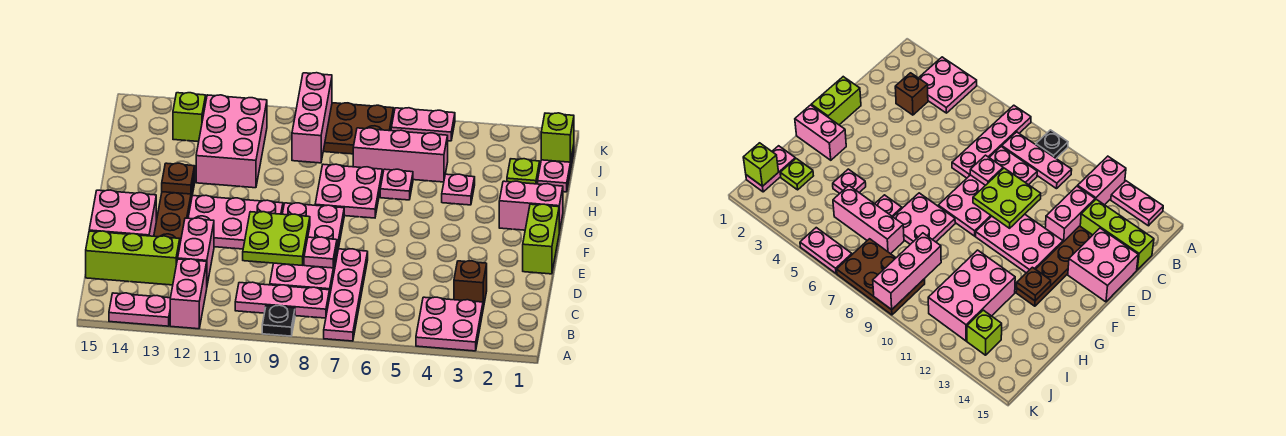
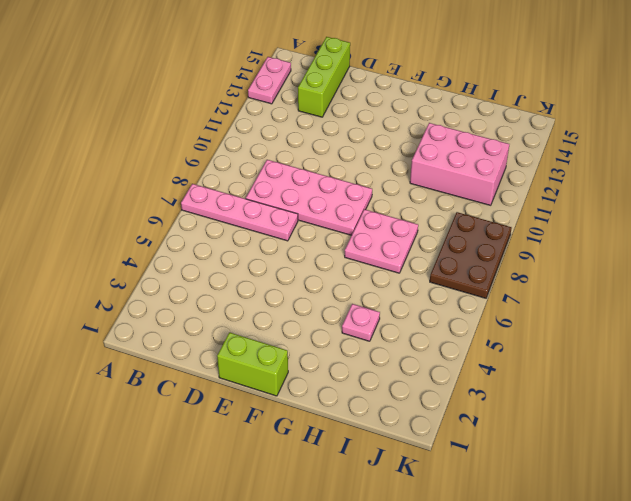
none -> pink 2x2 plate [416,297,483,351]
none -> black 1x1 plate [262,305,295,336]
none -> pink 1x2 brick [170,259,207,329]
none -> pink 1x3 plate [235,282,330,318]

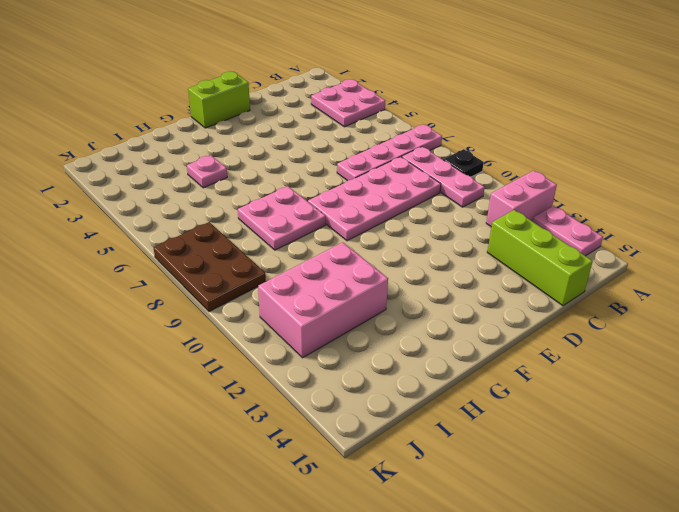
none -> brown 1x1 brick [454,261,487,308]
none -> pink 1x2 brick [178,218,214,284]
none -> brown 1x4 plate [154,175,195,242]
none -> pink 2x2 brick [89,190,156,236]

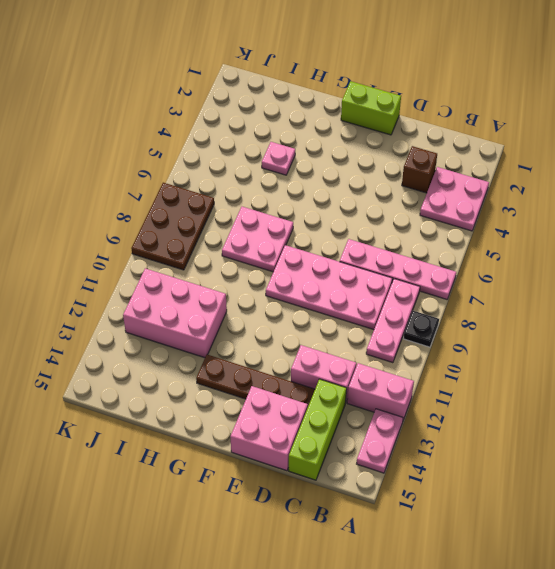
none -> pink 2x3 plate [188,195,283,249]
none -> pink 1x2 brick [499,181,563,232]
none -> pink 1x1 plate [380,169,413,200]
none -> pink 1x2 plate [538,146,574,192]

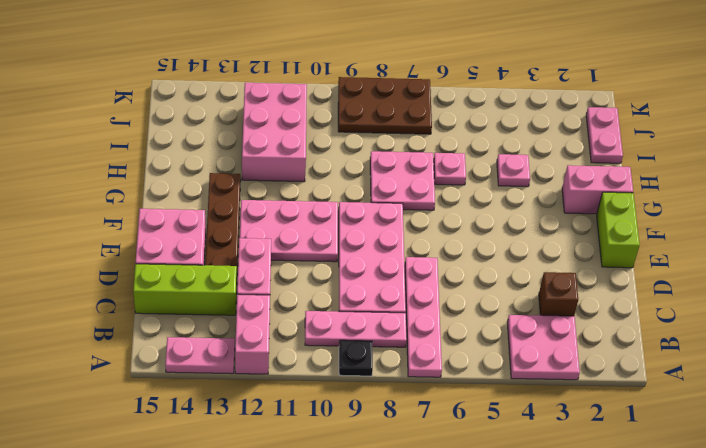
none -> lime 1x1 plate [507,159,540,184]
none -> pink 1x3 brick [353,128,448,182]
none -> lime 1x1 brick [173,93,206,142]
none -> pink 1x2 plate [391,108,455,141]

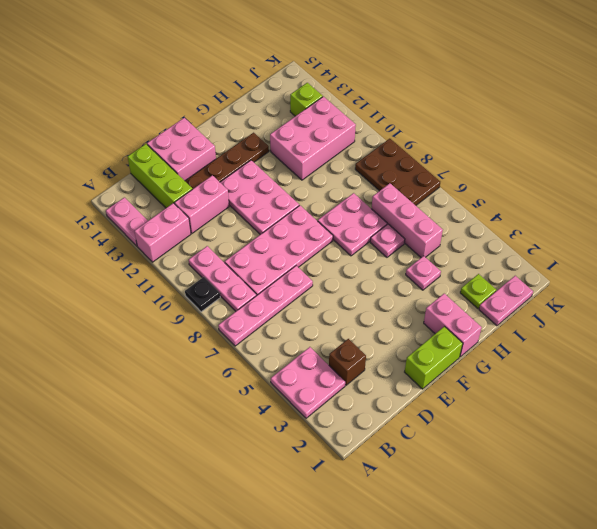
none -> pink 1x2 plate [391,108,455,141]
none -> pink 1x1 plate [304,237,337,268]
none -> lime 2x2 plate [243,212,310,265]
none -> brown 1x1 plate [162,163,195,194]

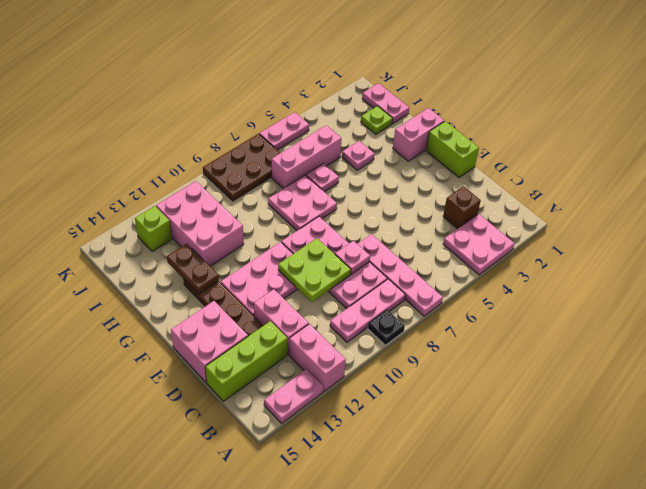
brown 1x2 plate [167,244,219,294] -> brown 1x1 plate [162,163,195,194]
none -> pink 1x3 brick [292,73,332,163]
none -> lime 1x1 brick [541,113,574,162]

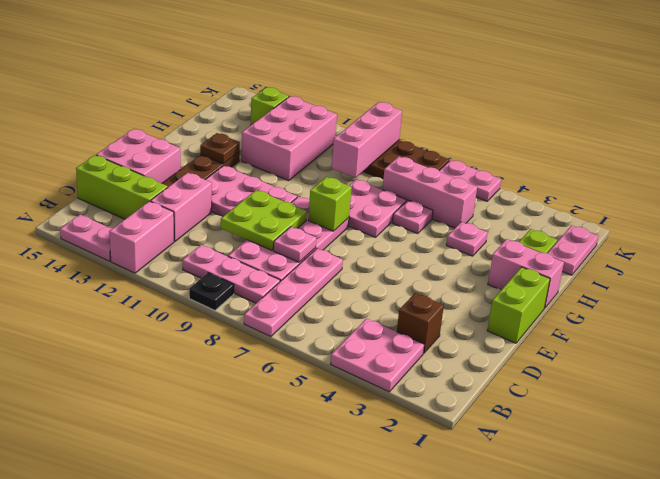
lime 1x1 brick [308,177,352,231] -> lime 1x1 brick moved to [541,113,574,162]

